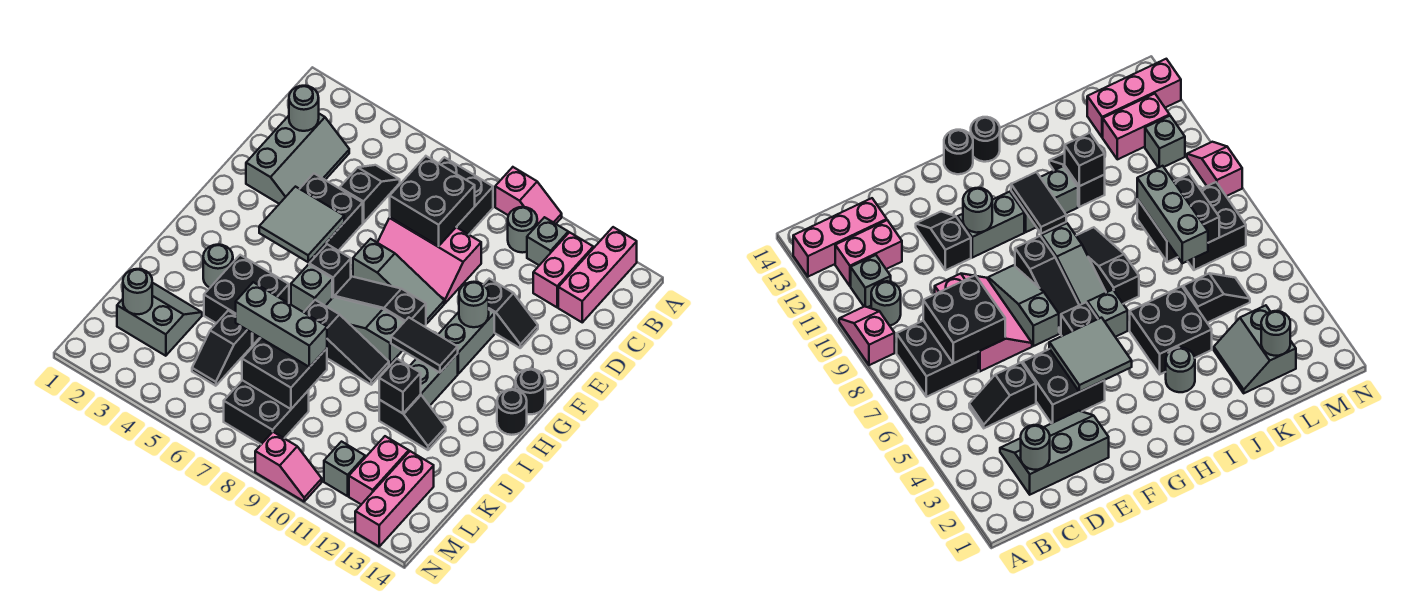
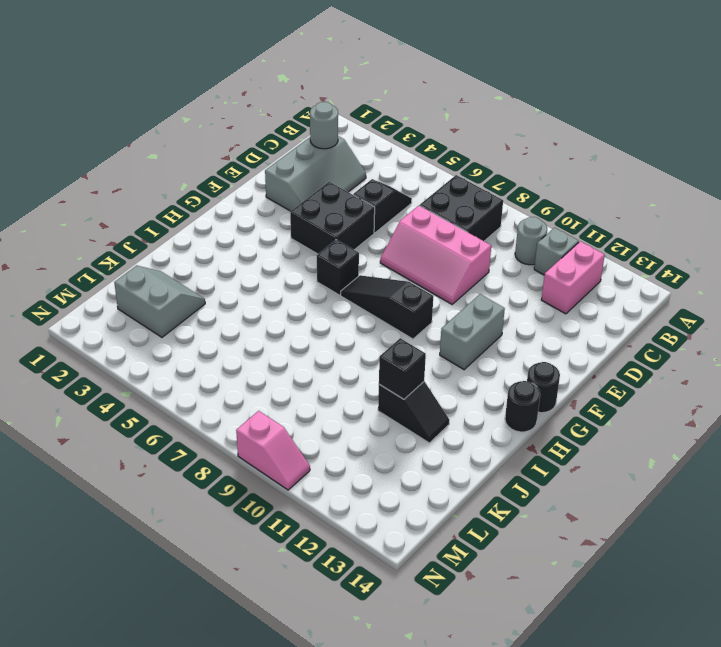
none -> pink 1x2 slope [495,167,562,224]
none -> pink 1x3 brick [558,227,637,322]
none -> black 1x2 slope [483,279,538,348]
none -> grey 1x3 slope [353,239,444,323]

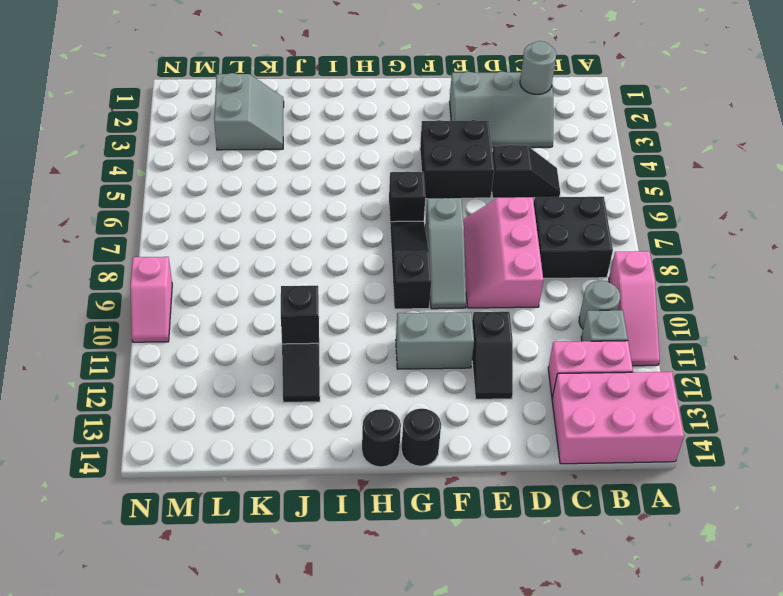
pink 1x3 slope [609,251,660,366] -> pink 1x2 slope [495,167,562,224]
pink 2x3 brick [552,372,684,464] -> pink 1x3 brick [558,227,637,322]
none -> grey 1x1 brick [291,265,332,312]
none -> grey 1x3 slope [326,297,404,364]
none -> grey 1x2 brick [410,354,458,406]
none -> grey 1x1 round brick [203,245,233,288]

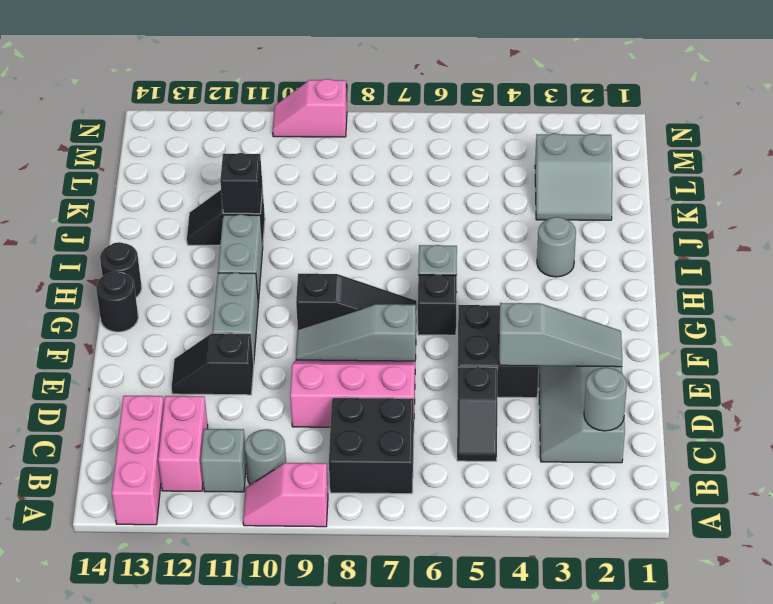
grey 1x3 slope [499,303,622,367] -> grey 1x3 slope moved to [326,297,404,364]
none -> black 2x2 brick [204,255,289,345]
none -> black 1x3 slope [304,300,389,385]
none -> black 1x2 slope [192,311,252,386]
none -> black 2x2 brick [224,380,309,444]

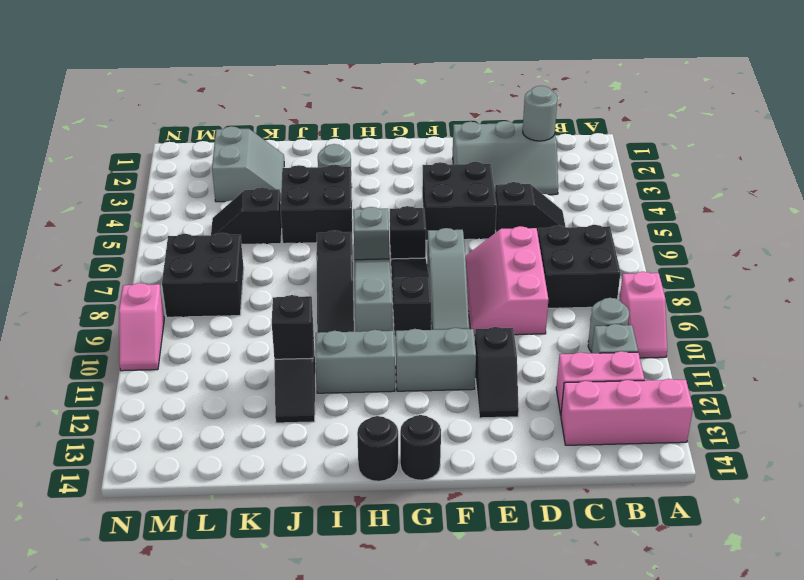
none -> pink 1x2 brick [349,436,409,504]
none -> pink 1x3 brick [355,451,434,546]
none -> grey 1x1 brick [324,442,365,496]
none -> black 2x2 brick [390,156,475,246]

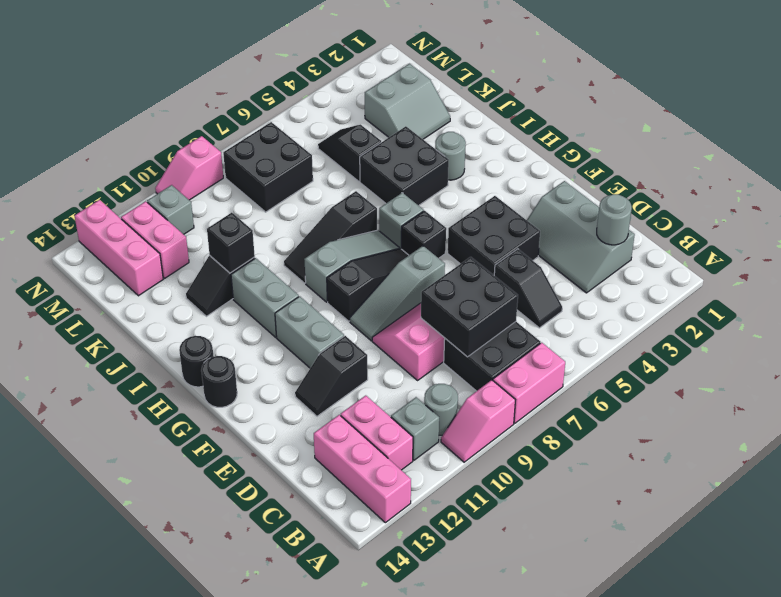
pink 1x2 brick [493,343,565,423] -> none
none -> grey 2x2 tile [259,187,344,262]
none -> grey 1x1 round brick [459,282,489,327]
none -> black 1x2 tile [391,317,458,373]
none -> black 2x2 brick [242,338,327,409]

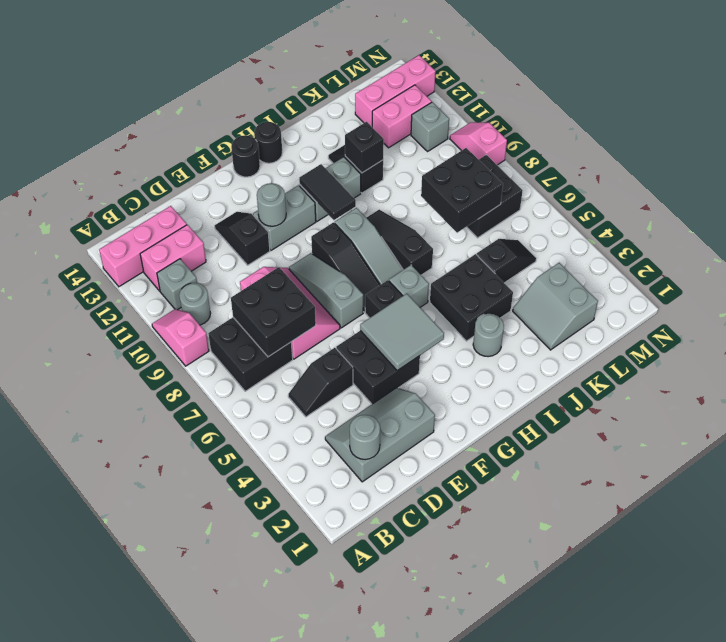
none -> grey 1x1 round brick [123,269,152,314]
none -> grey 1x3 brick [236,282,327,367]

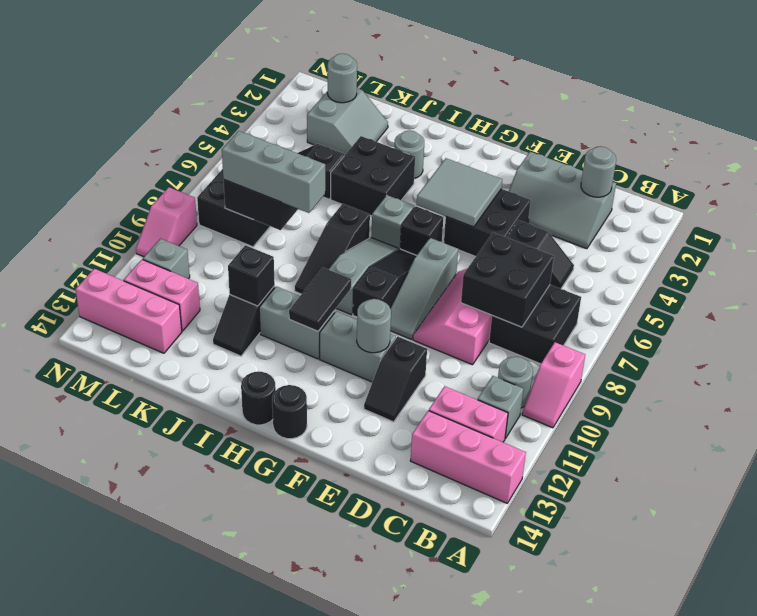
grey 1x3 brick [222,131,325,213] -> grey 1x3 brick turned to [236,282,327,367]

